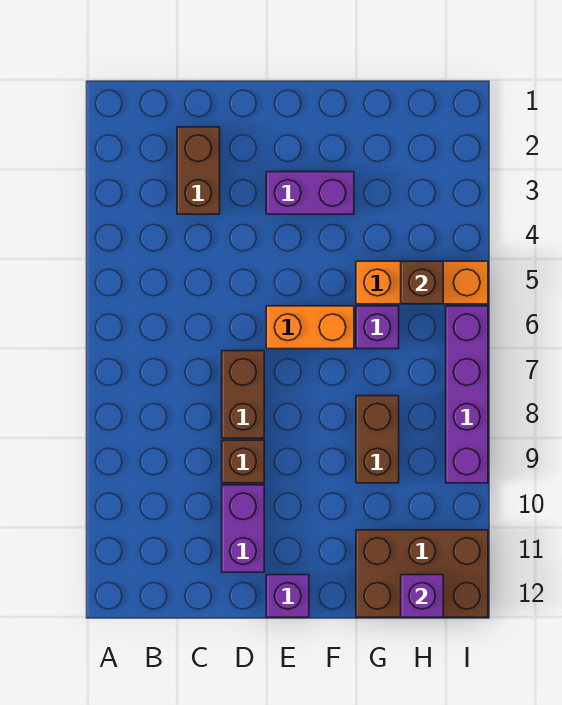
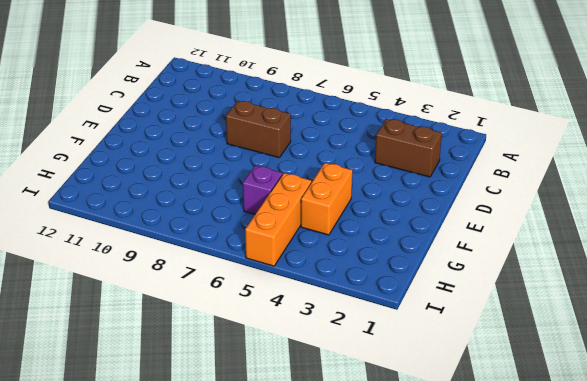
orange 1x2 brick [301,163,352,235] -> orange 1x2 brick moved to [266,306,354,349]
none -> brown 1x1 brick [222,440,264,483]
none -> purple 1x2 brick [222,485,264,572]
none -> purple 1x2 brick [266,172,354,214]

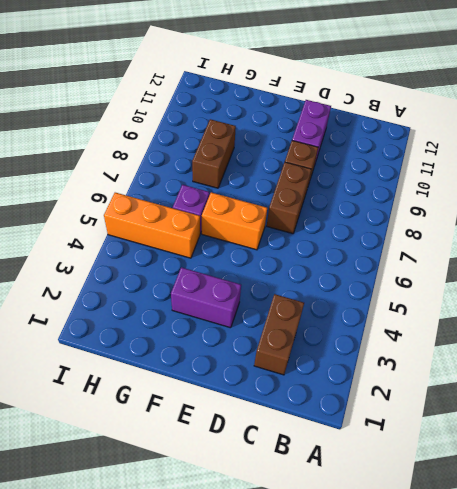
none -> purple 1x1 brick [266,575,309,617]
none -> brown 2x3 brick [356,530,488,617]
none -> purple 1x4 brick [446,306,488,483]

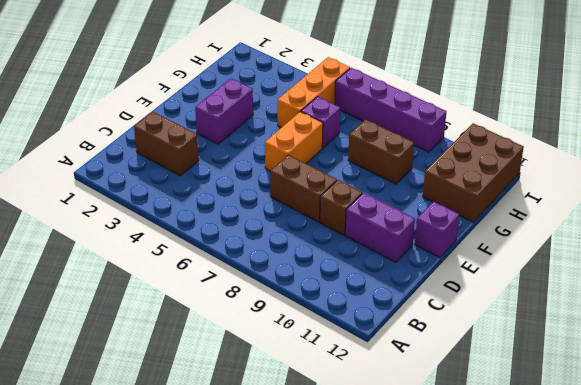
none -> brown 1x1 brick [401,261,443,304]
none -> purple 1x1 brick [401,575,443,617]

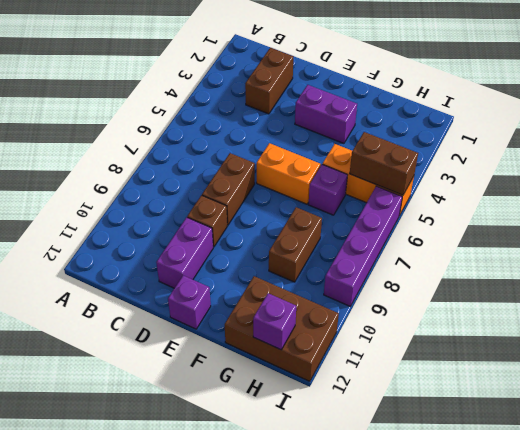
brown 1x2 brick [350,132,418,195] -> brown 1x1 brick [401,261,443,304]

